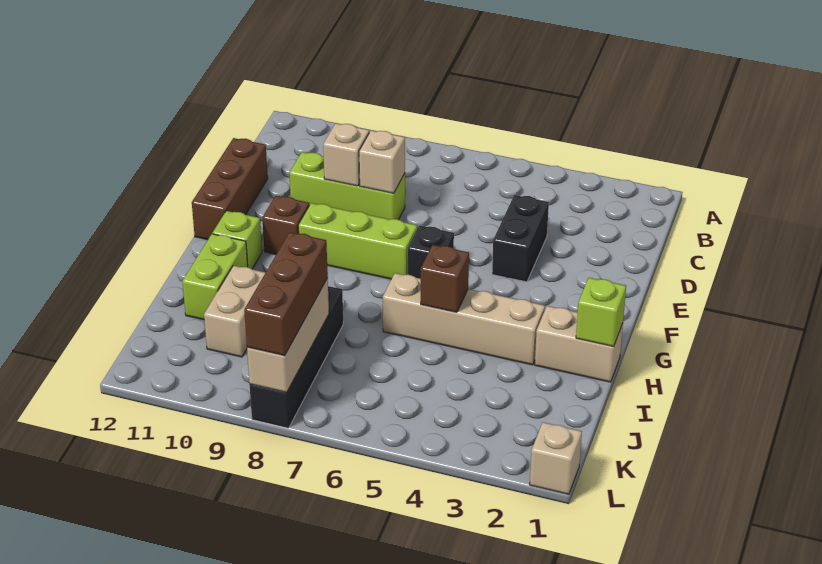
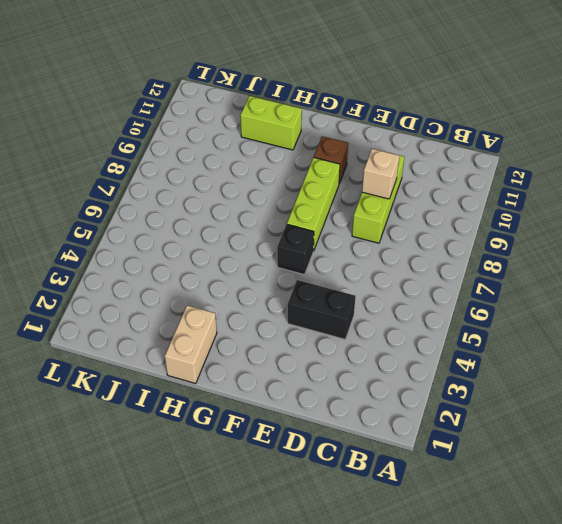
none -> brown 1x3 brick [192,138,268,240]
none -> lime 1x1 brick [212,211,262,269]
none -> tan 1x4 brick [383,273,545,365]

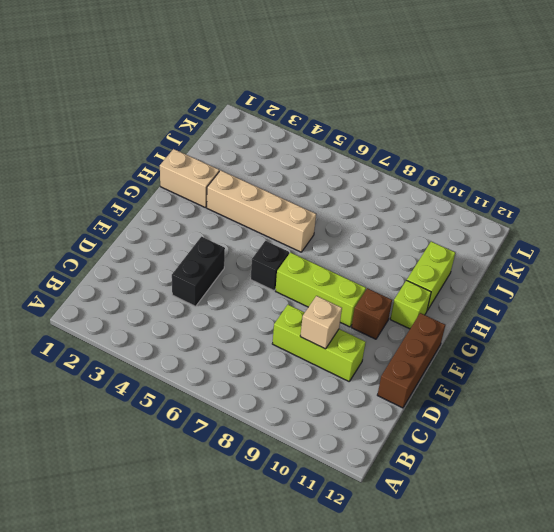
none -> black 1x4 brick [250,286,343,428]
none -> tan 1x2 brick [204,266,266,357]
none -> tan 1x1 brick [530,422,582,494]

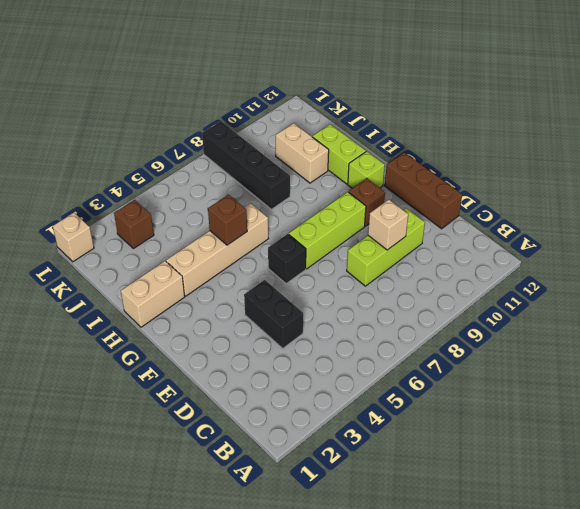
brown 1x1 brick [114,200,154,249] -> none
none -> tan 1x1 brick [359,130,405,193]
none -> lime 1x1 brick [576,278,626,346]
none -> tan 1x3 brick [247,278,329,392]

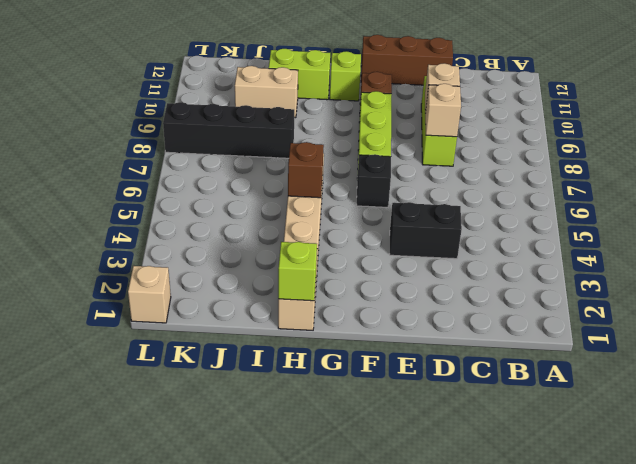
none -> tan 1x3 brick [247,278,329,392]
none -> brown 1x3 brick [244,232,328,356]

